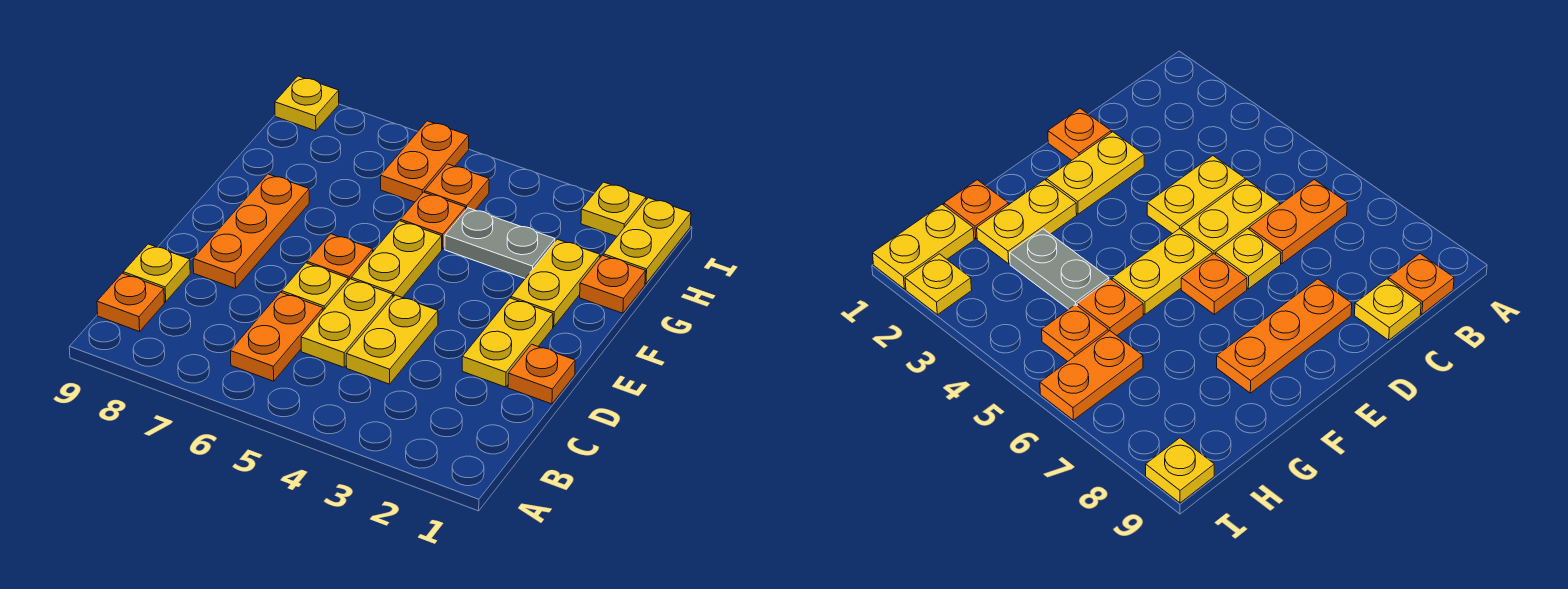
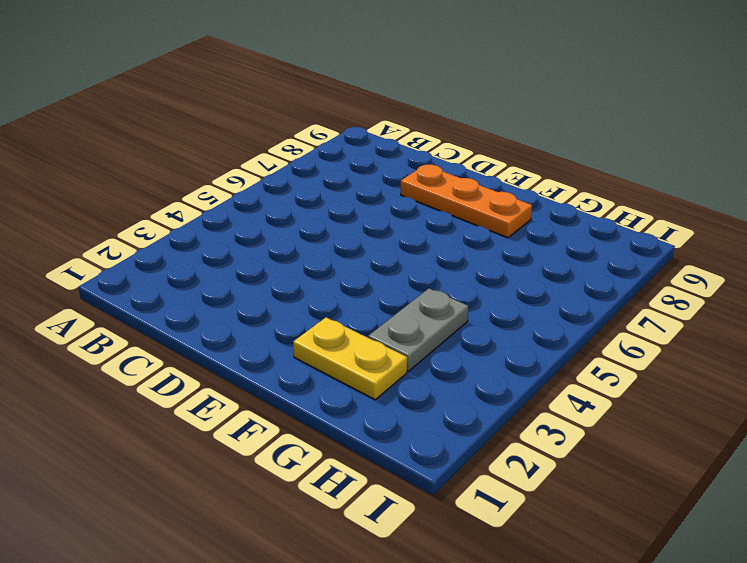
none -> orange 1x2 plate [231,292,323,381]
none -> orange 1x1 plate [97,273,164,332]
none -> yellow 1x2 plate [346,295,438,384]

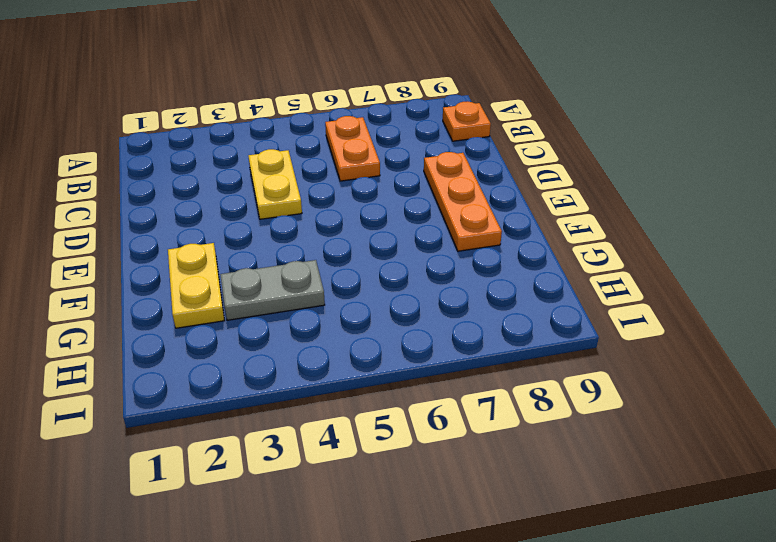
none -> yellow 1x2 plate [301,279,393,367]
none -> yellow 1x1 plate [123,244,190,302]
none -> orange 1x1 plate [508,344,575,404]

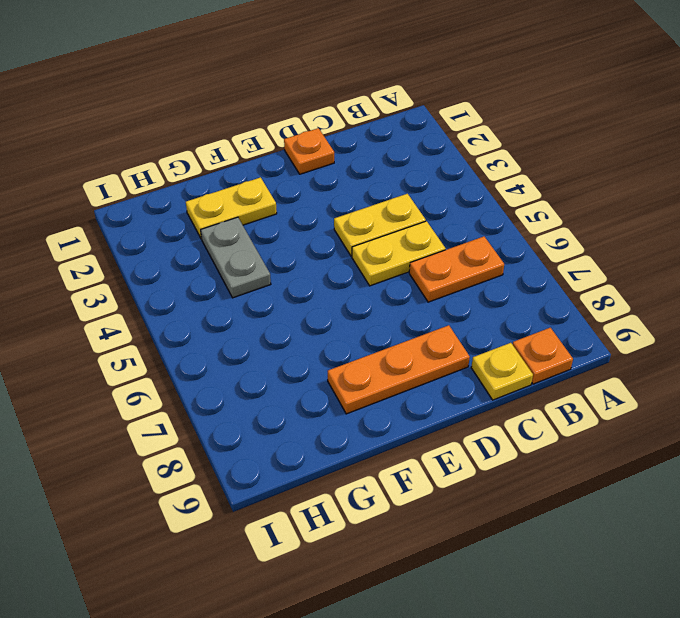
none -> yellow 1x2 plate [462,298,553,387]
none -> yellow 1x1 plate [282,263,348,310]
none -> yellow 1x2 plate [351,221,442,298]

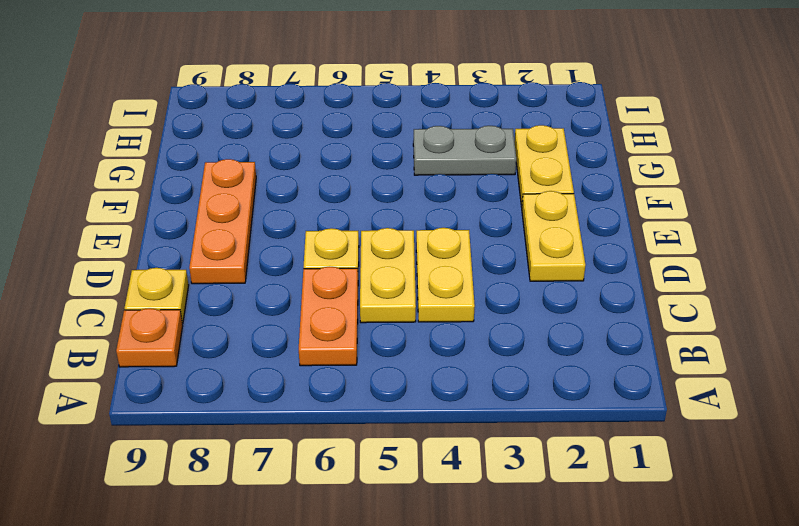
none -> orange 1x1 plate [508,344,575,404]
none -> yellow 1x2 plate [351,221,442,298]
none -> orange 1x1 plate [307,234,373,281]

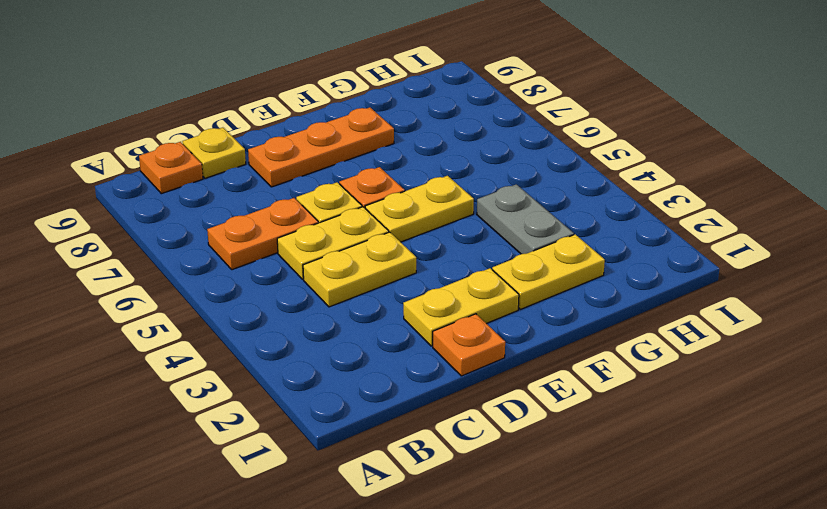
none -> orange 1x1 plate [580,255,646,313]
none -> orange 1x1 plate [400,192,466,249]
none -> yellow 1x2 plate [603,198,691,284]

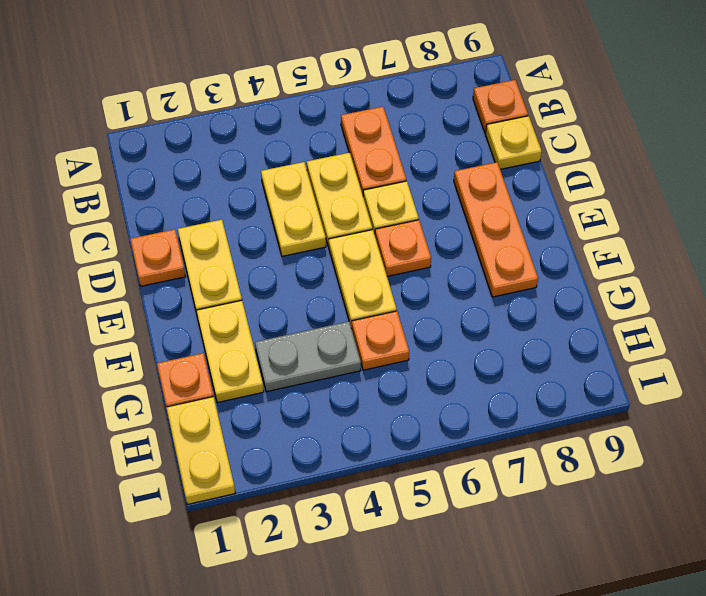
none -> orange 1x1 plate [425,164,489,210]
none -> orange 1x2 plate [381,121,469,202]
none -> yellow 1x1 plate [581,182,646,236]

